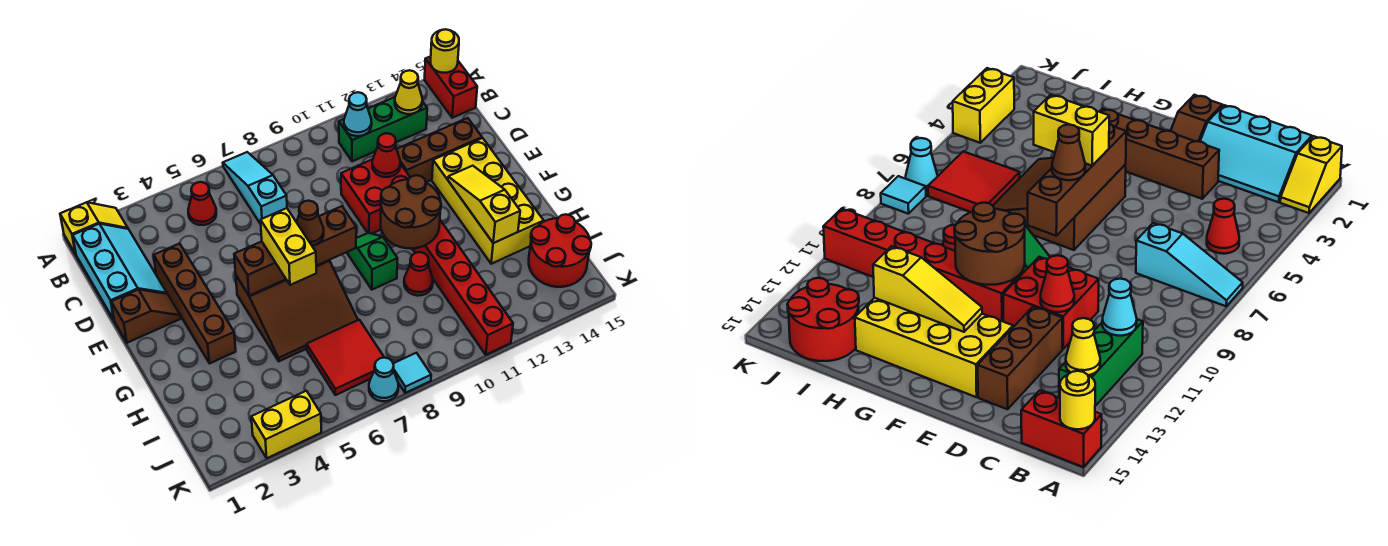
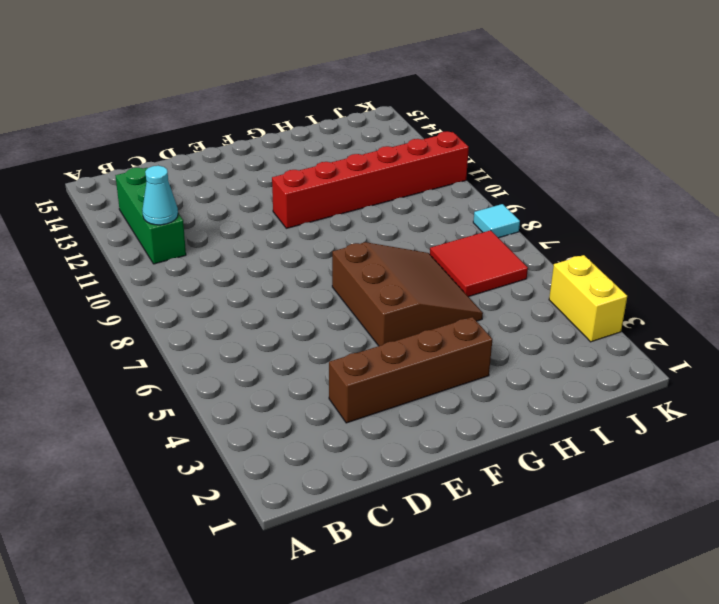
none -> yellow 1x2 slope [60,202,128,254]
none -> cyan 1x3 slope [223,152,287,224]
none -> red 1x2 brick [425,56,477,118]

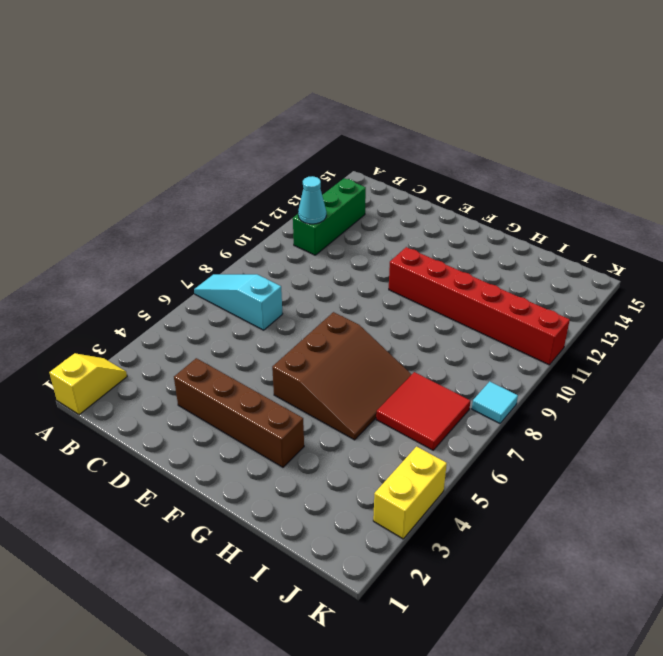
none -> red 1x2 brick [425,56,477,118]
none -> cyan 2x3 slope [73,224,167,320]
none -> red 1x1 cone [188,182,216,225]

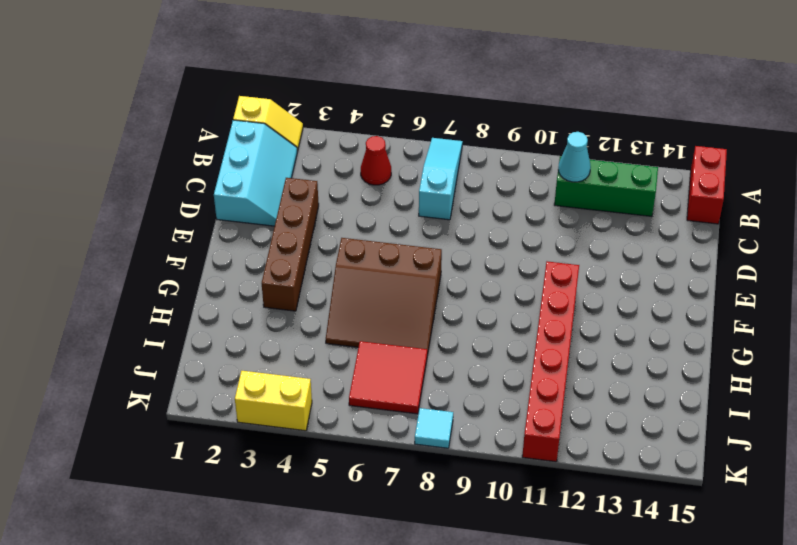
none -> red 2x2 brick [341,160,410,234]
none -> brown 1x3 brick [397,118,482,182]
none -> brown 1x2 slope [111,290,181,343]

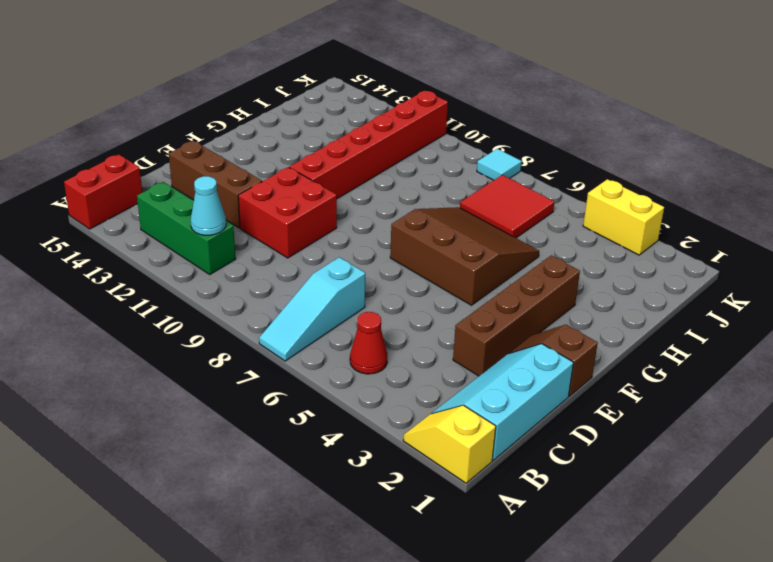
none -> yellow 2x4 brick [432,138,544,264]
none -> green 1x2 slope [347,233,398,290]
none -> red 1x1 cone [404,252,433,296]

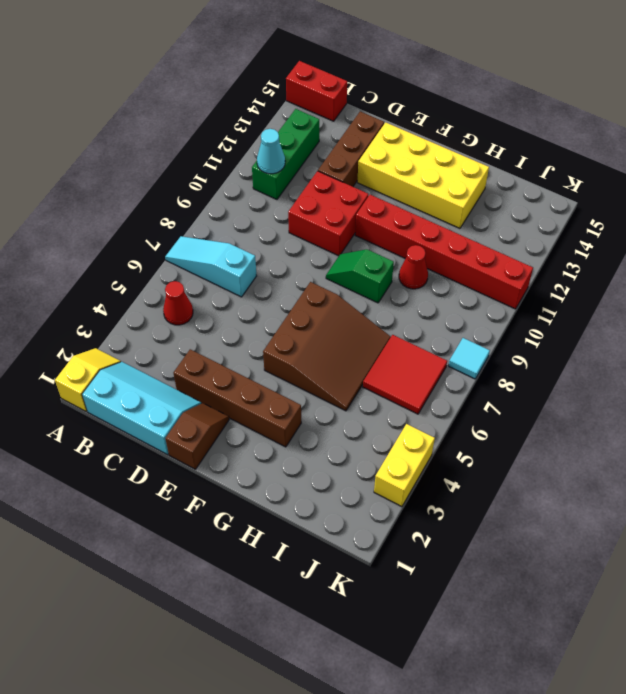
none -> red 2x2 round brick [529,214,591,287]
none -> cyan 1x1 cone [369,358,398,401]
none -> yellow 1x1 round brick [431,29,459,73]

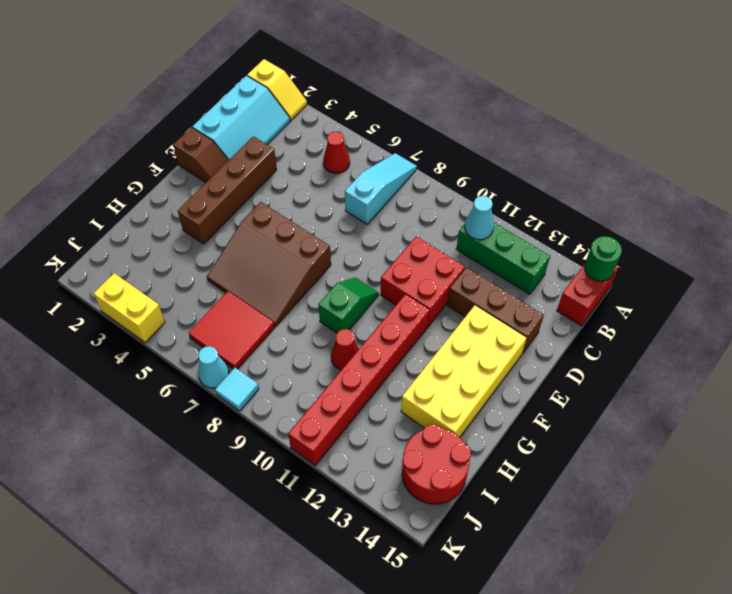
green 1x1 round brick [584,236,622,281] -> yellow 1x1 round brick [431,29,459,73]
none -> yellow 1x1 cone [395,70,422,114]
none -> red 1x1 cone [372,133,400,177]
none -> brown 1x4 brick [234,206,356,296]

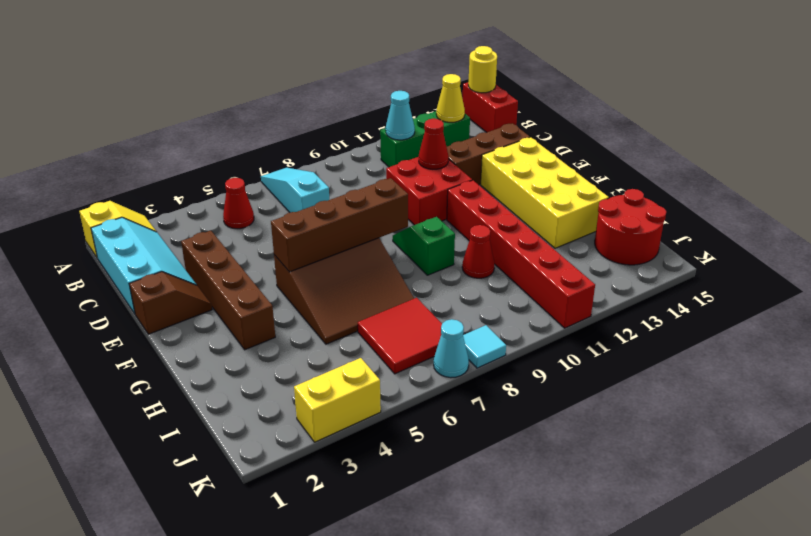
none -> brown 2x2 round brick [381,175,441,249]
none -> yellow 1x3 slope [448,166,520,243]
none -> yellow 1x2 brick [261,208,316,285]

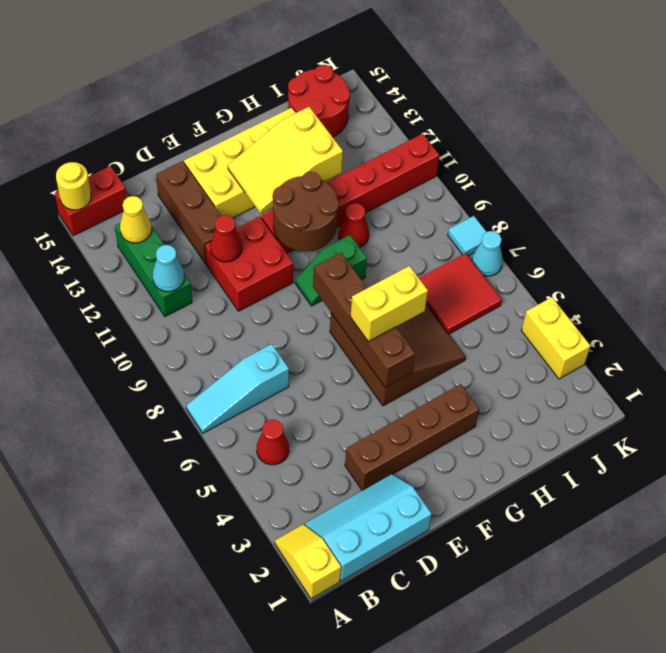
yellow 2x3 slope [228,107,343,214] -> yellow 1x3 slope [448,166,520,243]
none -> brown 1x2 slope [111,290,181,343]
none -> brown 1x1 cone [297,201,324,245]

